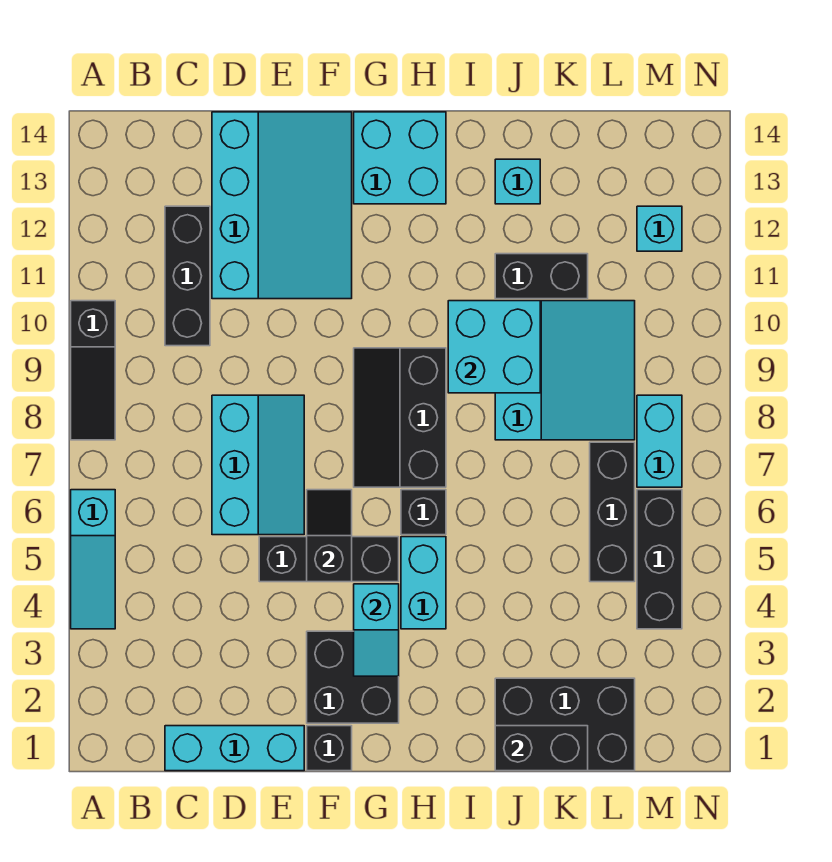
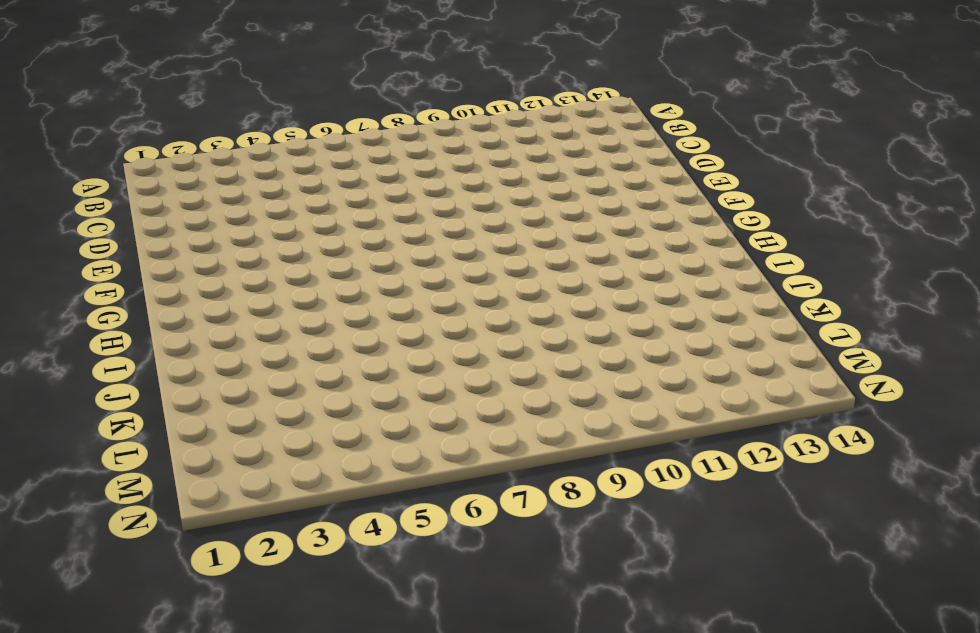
none -> cyan 1x3 slope [71,490,115,629]
none -> black 1x3 slope [71,301,115,440]
none -> cyan 1x3 brick [165,726,304,771]

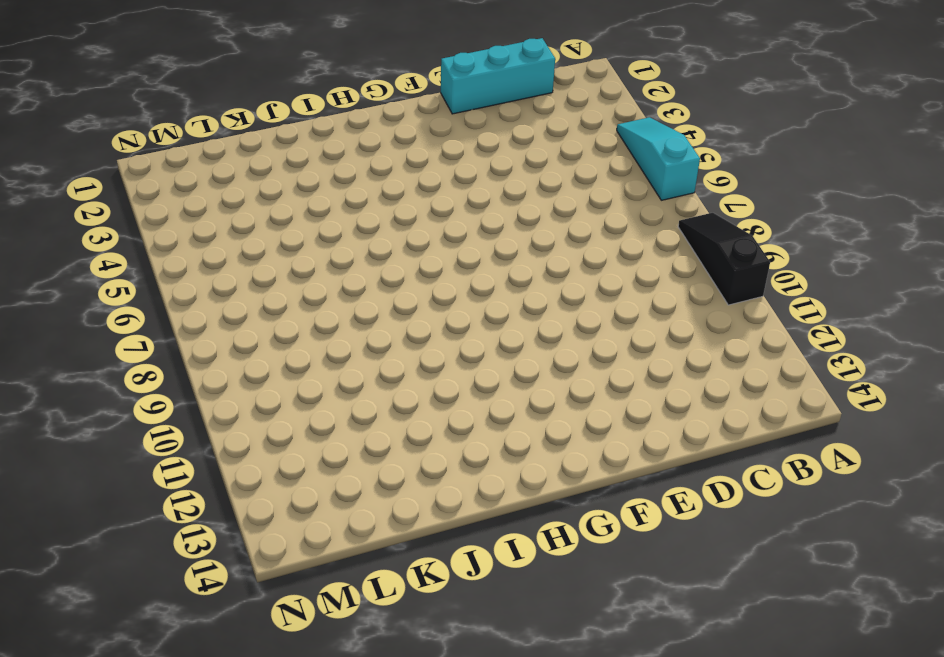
none -> black 1x3 brick [165,206,210,346]
none -> cyan 2x3 slope [212,395,304,535]
none -> cyan 3x4 slope [212,112,352,299]

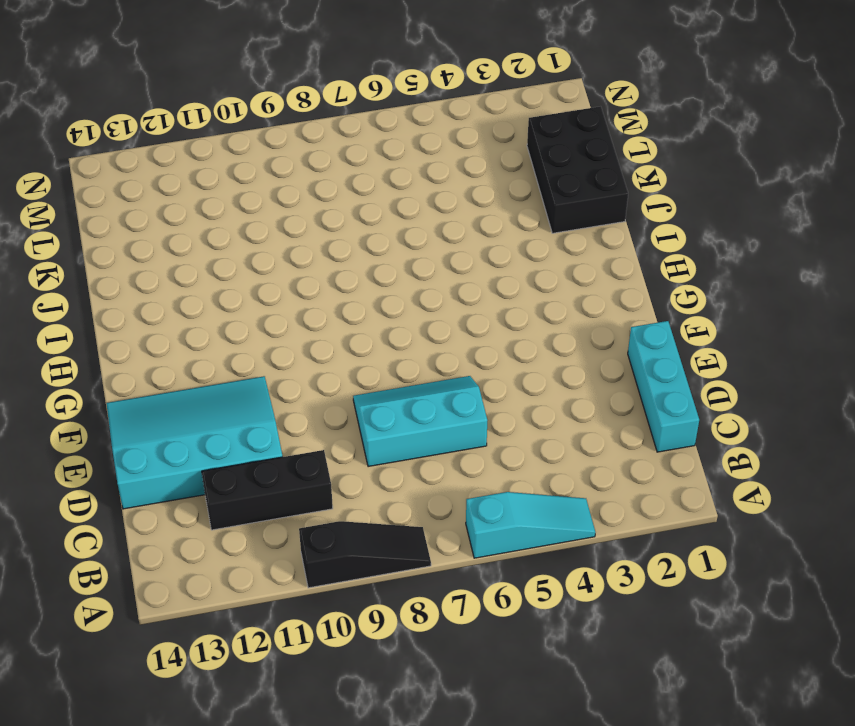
none -> black 1x3 brick [259,537,399,582]
none -> black 1x1 brick [307,726,352,771]
none -> black 2x2 brick [307,631,399,723]

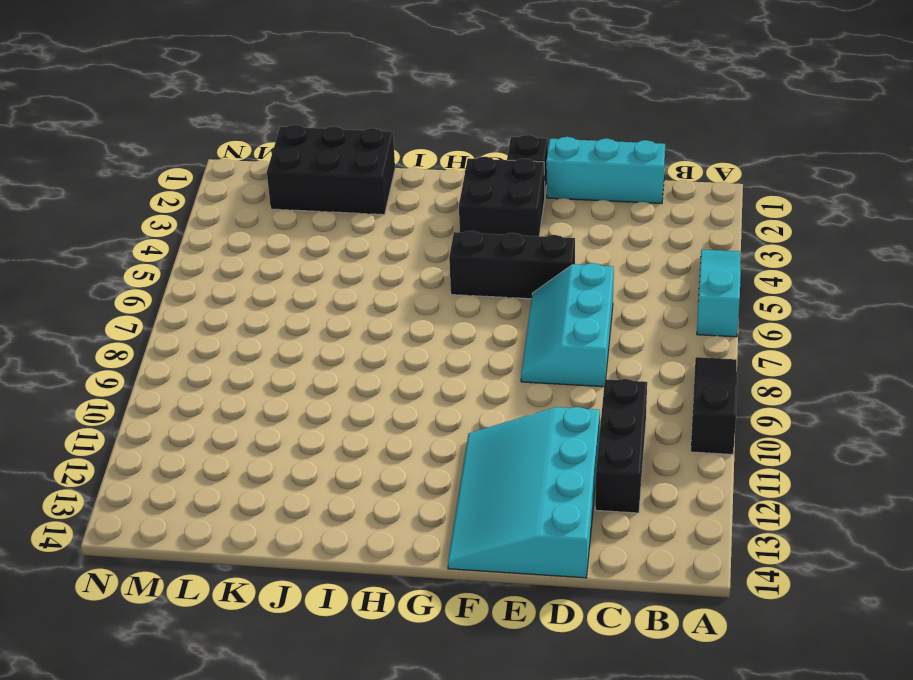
none -> black 2x3 slope [354,348,446,487]
none -> cyan 2x2 brick [354,112,446,204]
none -> cyan 1x2 brick [401,537,446,629]

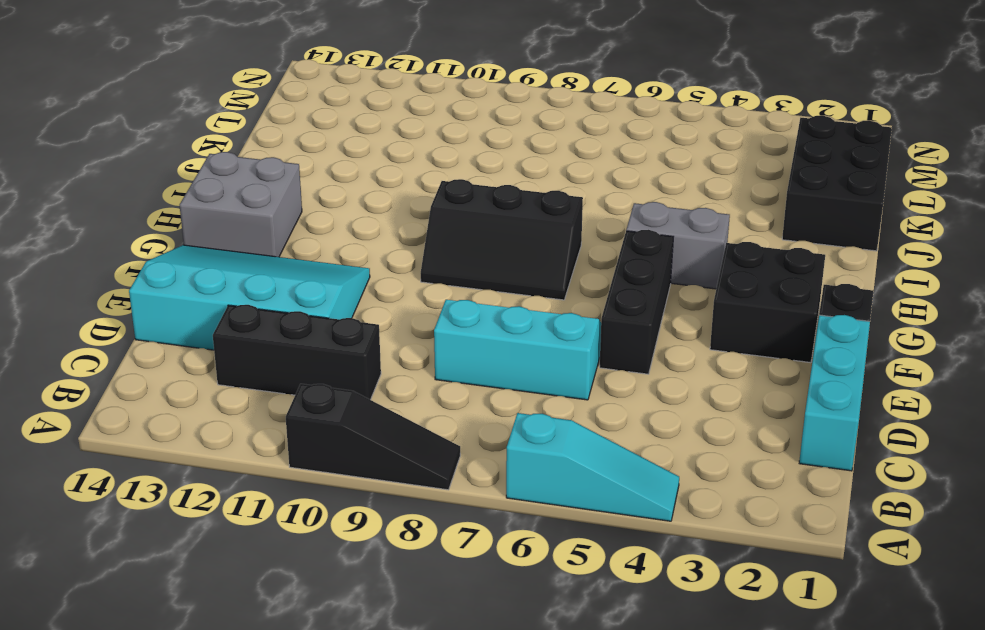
grey 2x2 brick [180,152,302,257] -> cyan 2x2 brick [354,112,446,204]
grey 1x2 brick [626,202,730,289] -> cyan 1x2 brick [401,537,446,629]
none -> black 1x1 brick [401,490,446,535]
none -> cyan 3x3 slope [495,301,635,440]
none -> black 1x2 brick [495,254,588,299]

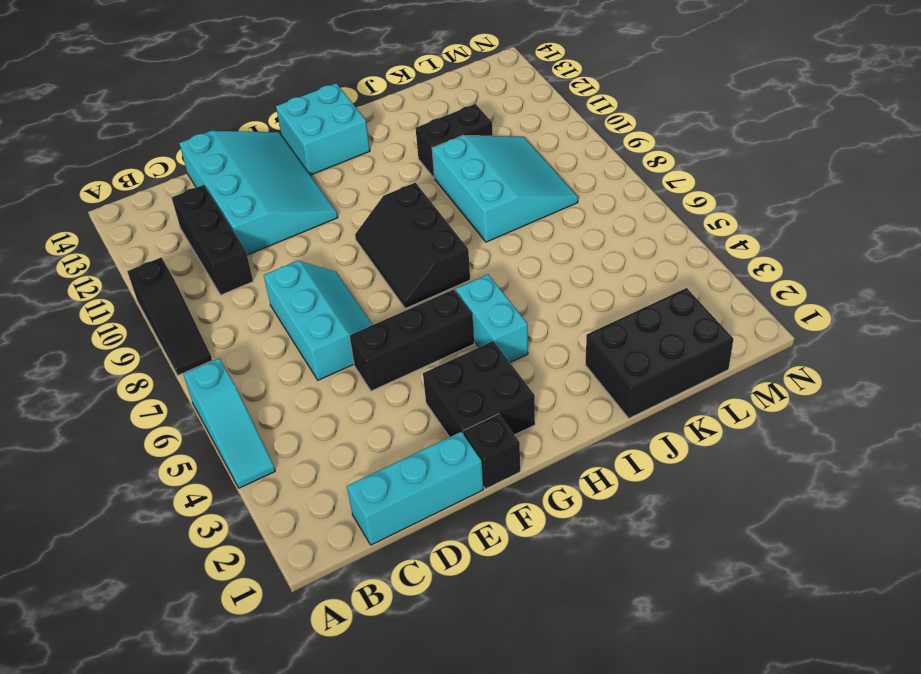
none -> black 1x1 brick [401,490,446,535]
none -> cyan 1x1 brick [495,159,540,204]
none -> black 1x3 brick [590,442,635,582]

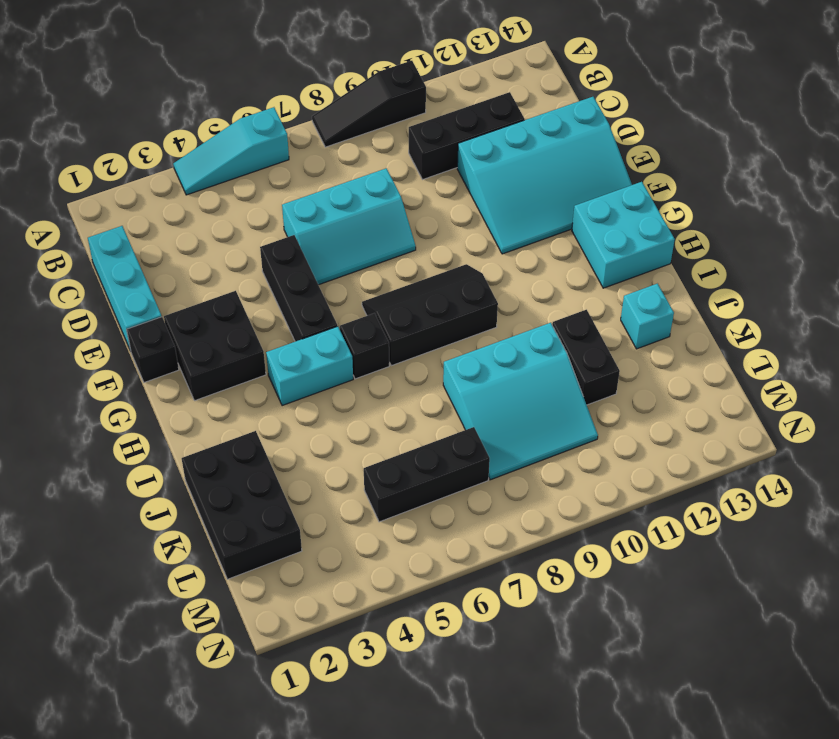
none -> black 1x3 brick [637,490,682,629]
none -> cyan 1x2 brick [637,395,682,487]
none -> cyan 1x1 brick [637,206,682,251]

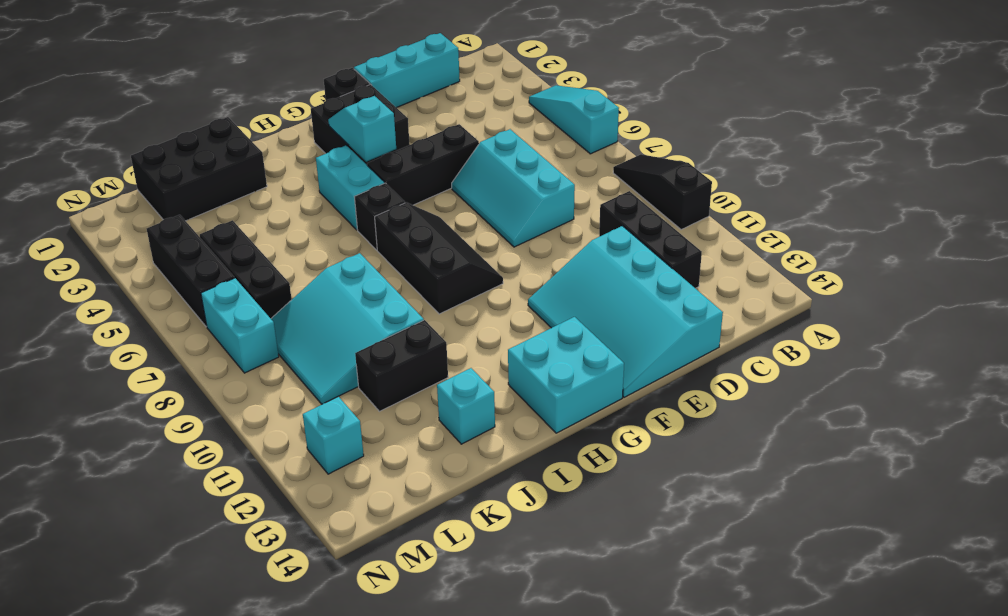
none -> black 1x2 slope [307,490,352,582]
none -> cyan 2x2 brick [448,301,540,393]
none -> black 1x2 brick [495,726,588,771]

